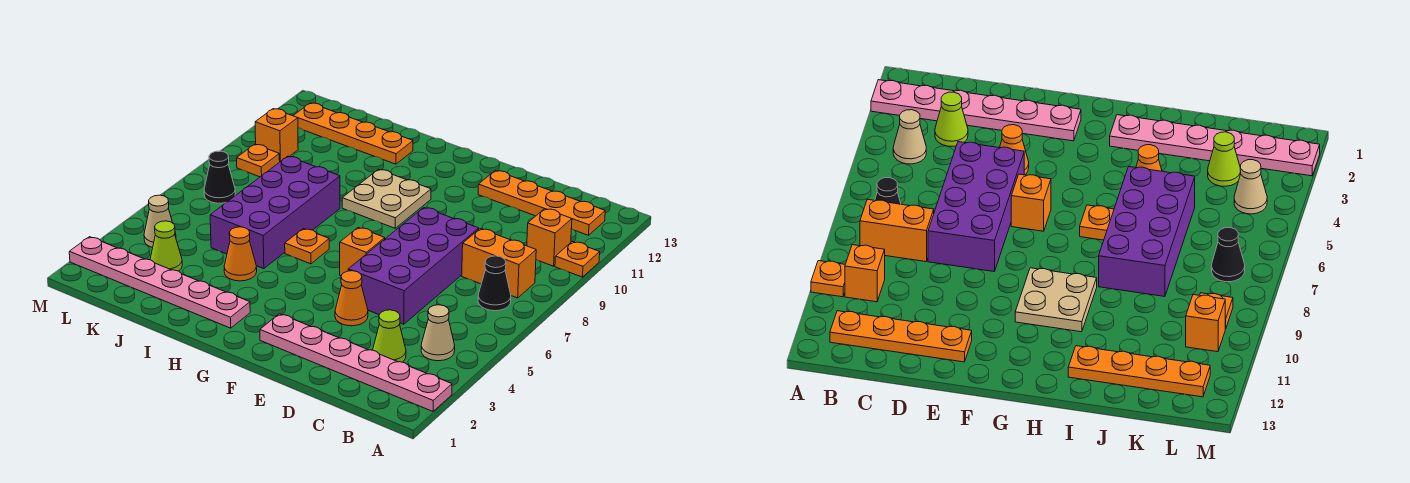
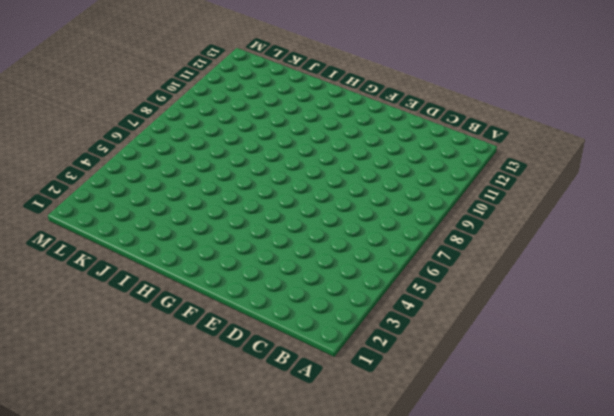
none -> pink 1x6 plate [260,314,452,411]
none -> orange 1x1 plate [555,241,600,277]
none -> tan 1x1 cone [421,305,455,361]

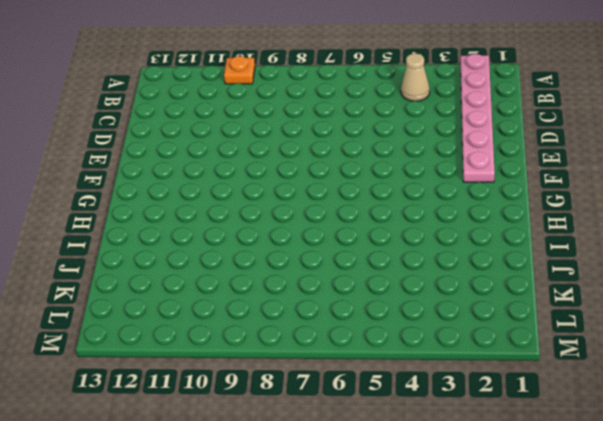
none -> black 1x1 cone [478,256,511,311]
none -> orange 1x2 brick [462,229,536,298]
none -> orange 1x1 brick [527,209,572,266]

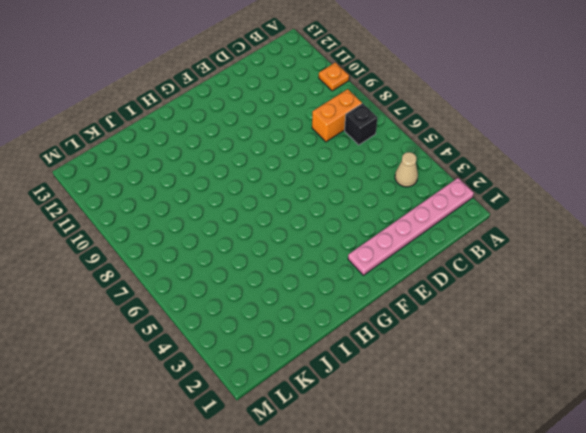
black 1x1 brick [345,103,377,145] -> black 1x1 cone [478,256,511,311]
none -> orange 1x1 brick [527,209,572,266]
none -> orange 1x4 plate [478,170,605,235]
none -> lime 1x1 cone [373,310,406,362]

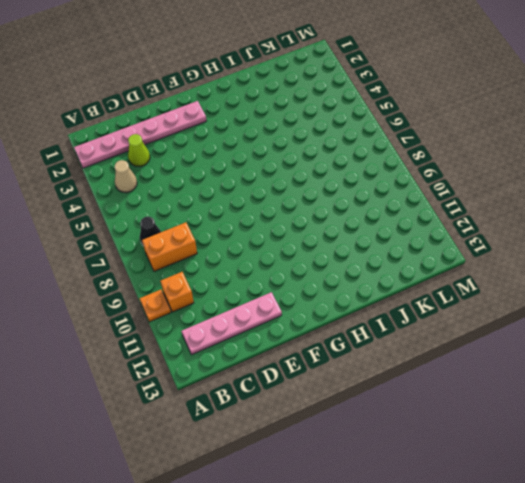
pink 1x4 plate [181,292,282,355] -> orange 1x4 plate [478,170,605,235]
none -> purple 2x4 brick [348,208,479,324]
none -> orange 1x1 cone [335,271,368,326]
none -> orange 1x1 brick [340,227,385,276]

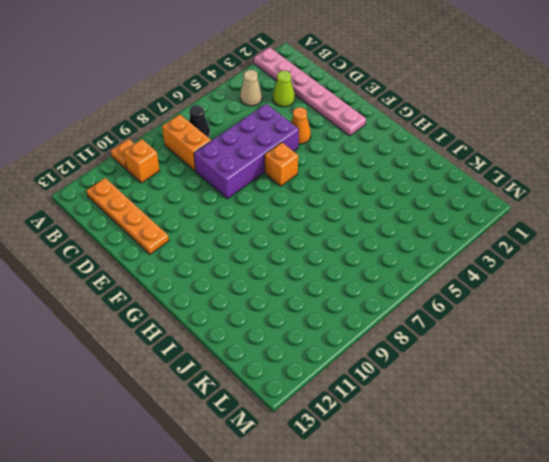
none -> tan 2x2 plate [342,169,431,228]
none -> pink 1x6 plate [69,237,250,328]
none -> orange 1x1 plate [285,228,329,264]

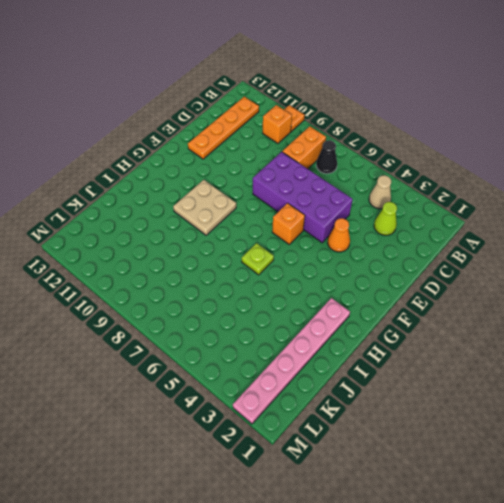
lime 1x1 plate [242,243,274,275] -> orange 1x1 plate [285,228,329,264]
none -> pink 1x6 plate [260,314,452,411]
none -> orange 1x1 cone [224,227,257,281]
none -> purple 2x4 brick [210,156,340,269]

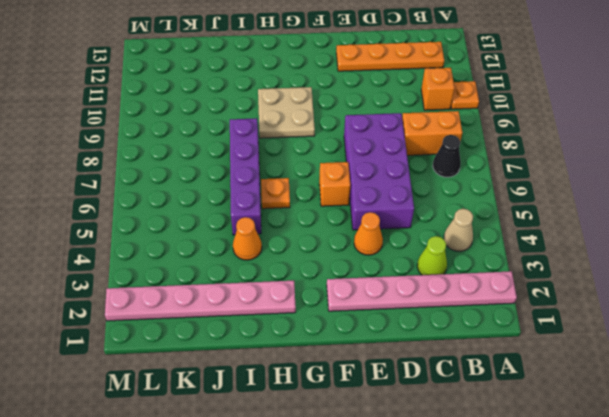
purple 1x4 brick [230,118,261,235] -> purple 2x4 brick [210,156,340,269]
none -> orange 1x4 plate [293,103,413,164]
none -> lime 1x1 cone [150,221,182,271]
none -> tan 1x1 cone [144,195,176,248]

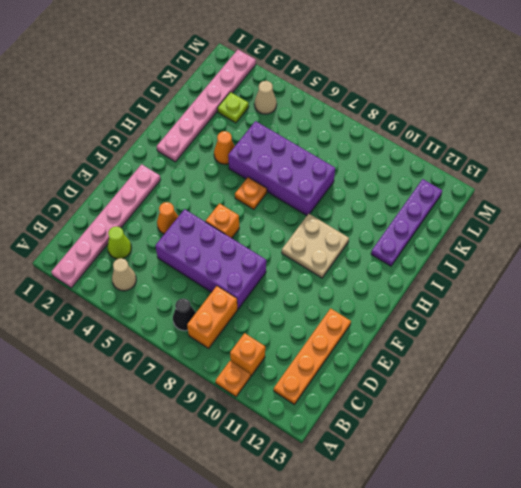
purple 1x4 plate [371,179,442,266] -> orange 1x4 plate [293,103,413,164]
lime 1x1 plate [218,92,249,123] -> lime 1x1 cone [150,221,182,271]
none -> black 1x1 cone [204,151,235,203]
none -> orange 1x1 plate [237,144,280,177]
none -> orange 1x1 brick [255,109,298,162]

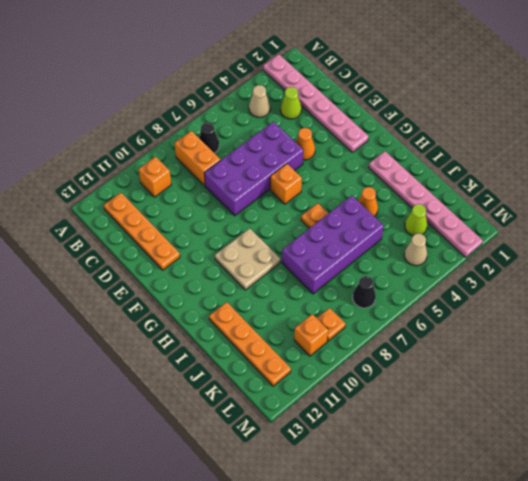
none -> orange 1x1 plate [555,241,600,277]

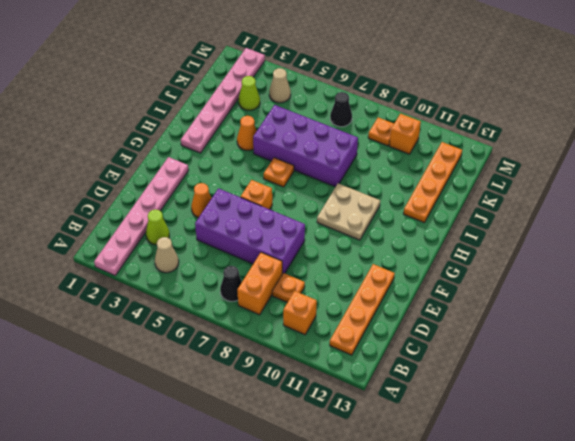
orange 1x1 plate [272,273,305,302] -> orange 1x1 plate moved to [555,241,600,277]

